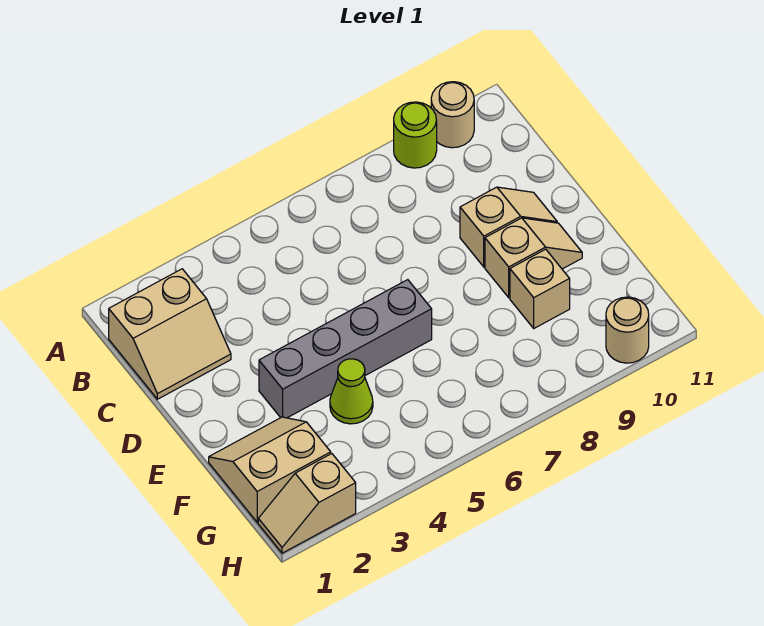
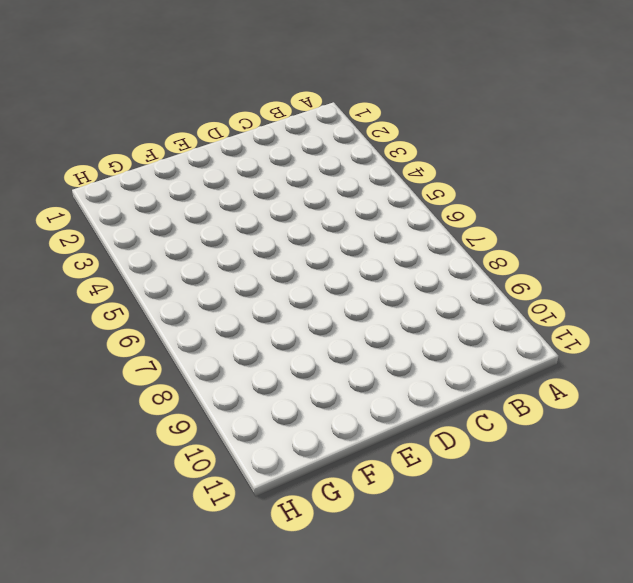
none -> lime 1x1 round brick [394,102,437,168]
none -> tan 1x1 round brick [431,82,474,148]

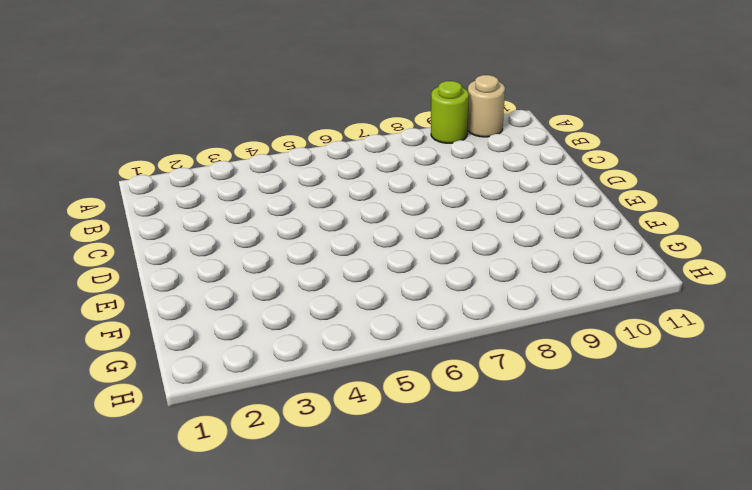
none -> tan 2x2 slope [109,269,231,399]
none -> tan 1x2 slope [460,187,557,267]

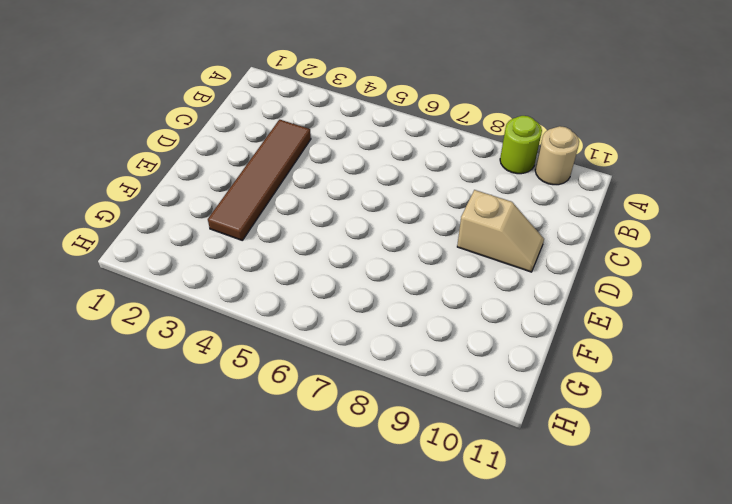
brown 1x4 tile [208,120,311,240] -> grey 1x4 brick [259,280,432,418]
none -> tan 2x2 slope [109,269,231,399]
none -> tan 1x2 slope [485,218,582,298]

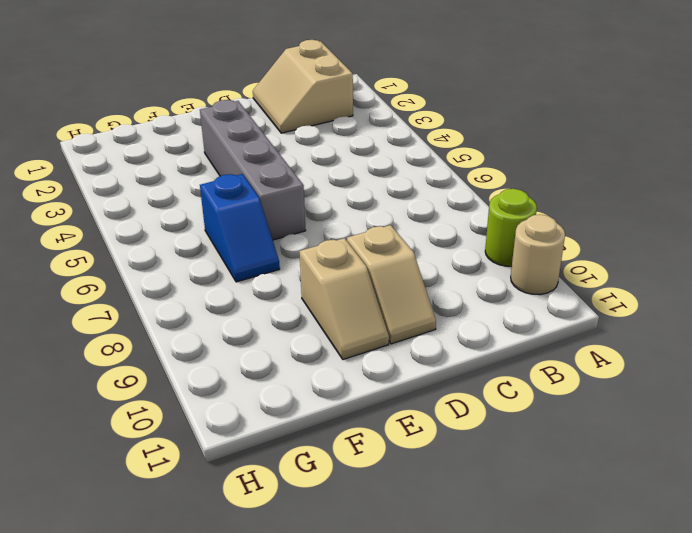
blue 1x2 slope [200,174,280,282] -> none
none -> tan 2x2 slope [209,417,331,522]
none -> lime 1x1 cone [330,359,373,424]

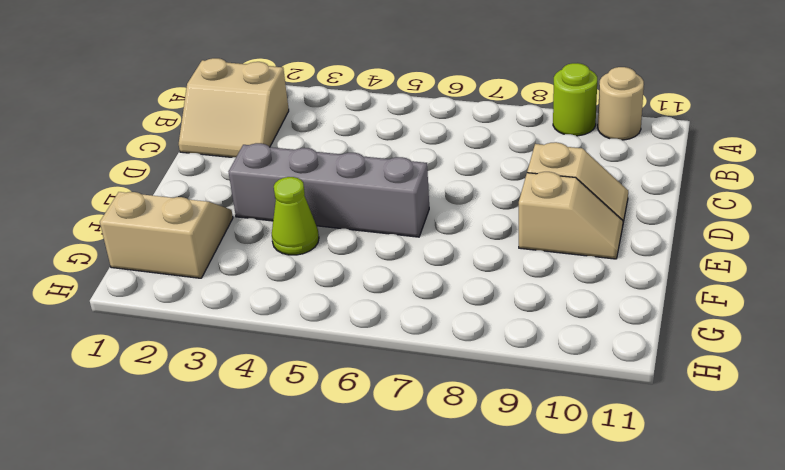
none -> tan 1x1 brick [510,249,570,328]
none -> tan 1x2 slope [258,454,356,553]

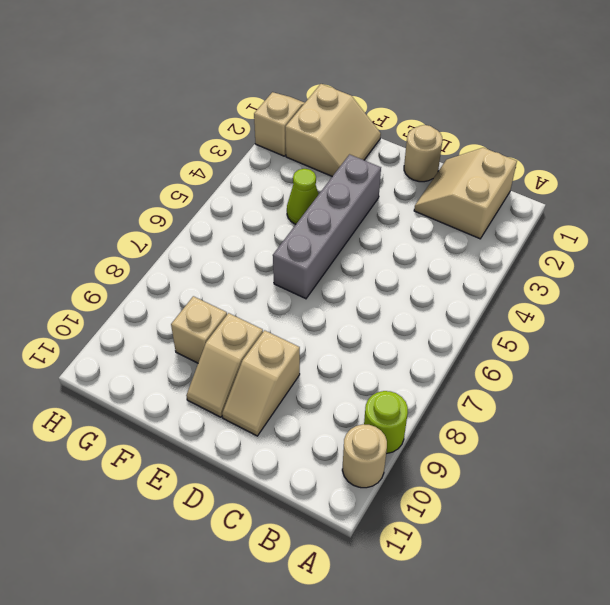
tan 1x1 round brick [404,125,442,182] -> tan 1x1 round brick moved to [606,297,649,363]

